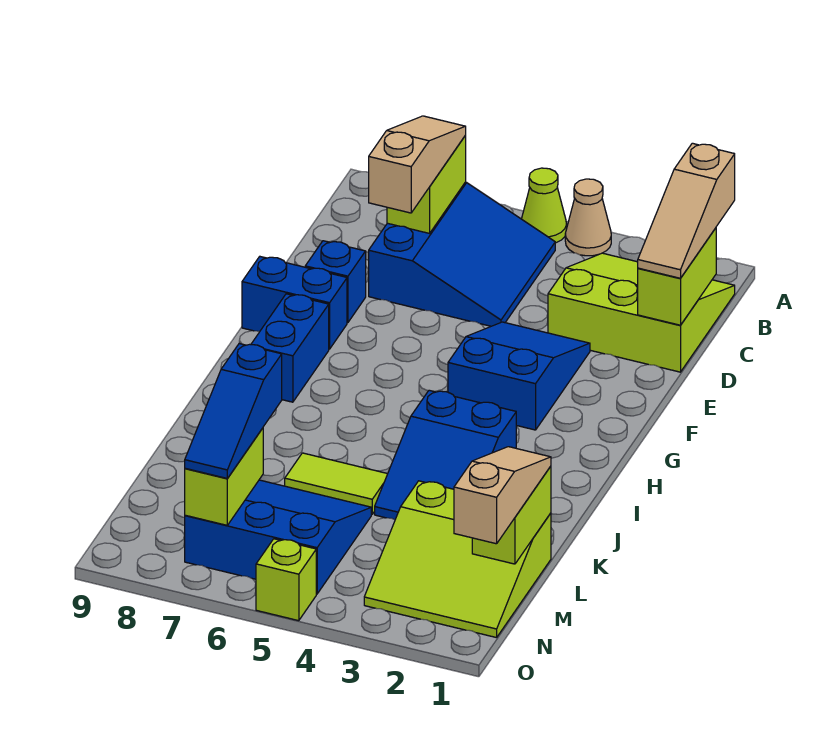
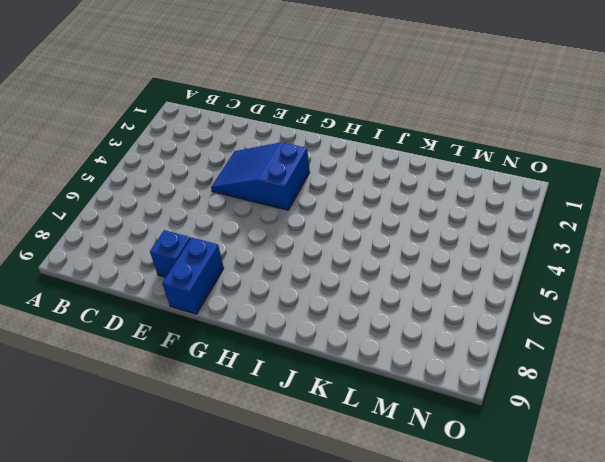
none -> tan 1x1 cone [565,179,611,256]
none -> lime 1x1 cone [522,168,567,243]
none -> lime 3x3 slope [548,253,735,372]

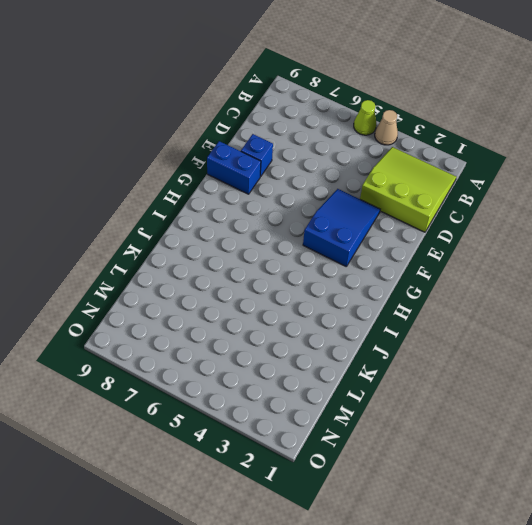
none -> blue 3x3 slope [369,182,555,326]
none -> blue 1x2 brick [251,294,329,402]
none -> blue 2x3 slope [375,390,516,520]

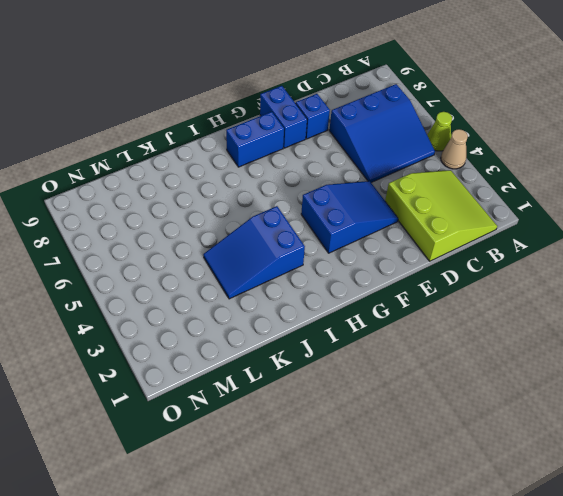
none -> lime 1x2 tile [285,453,387,514]
none -> lime 3x3 slope [364,481,551,638]
none -> blue 3x3 slope [185,480,371,594]

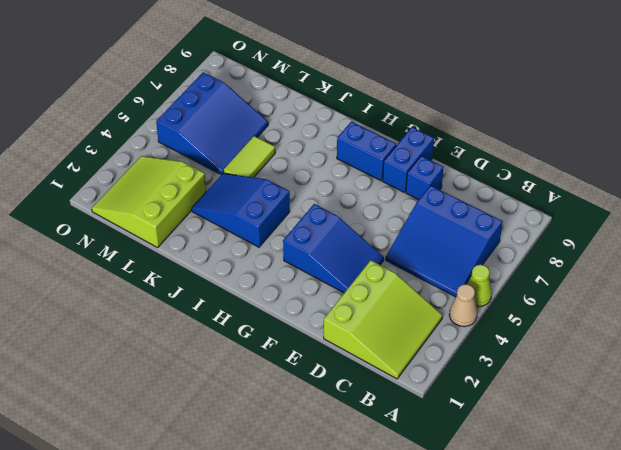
none -> lime 1x1 brick [256,539,316,621]
none -> lime 1x2 brick [387,136,466,233]
none -> lime 1x2 brick [638,228,716,325]

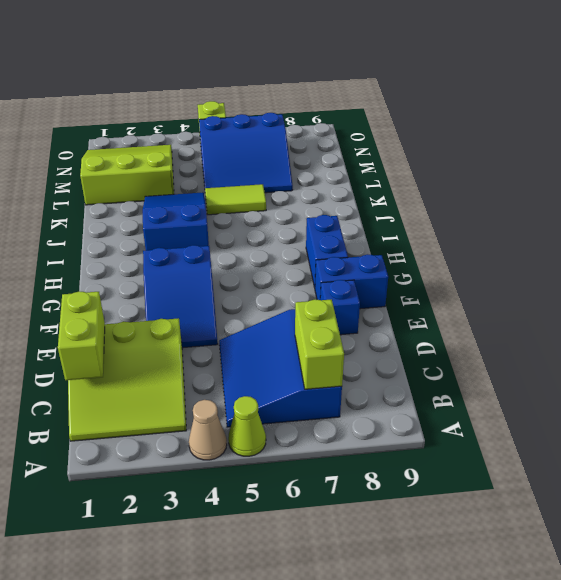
none -> lime 1x2 brick [472,466,551,564]
none -> lime 1x2 brick [185,428,263,525]
none -> tan 1x3 slope [638,143,735,278]

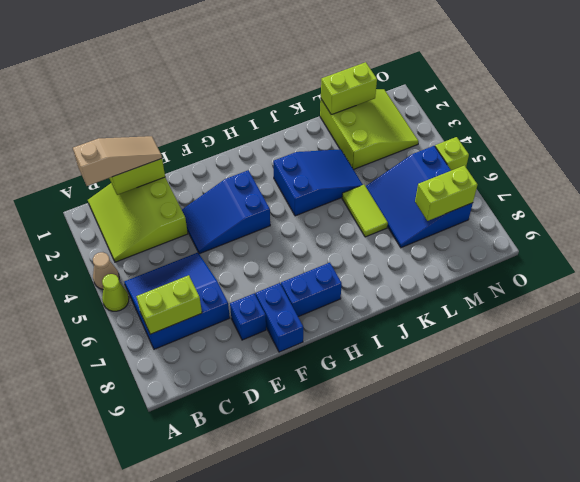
none -> tan 1x3 slope [369,116,466,213]
none -> tan 1x3 slope [454,447,551,544]
none -> blue 1x3 slope [185,344,282,478]

